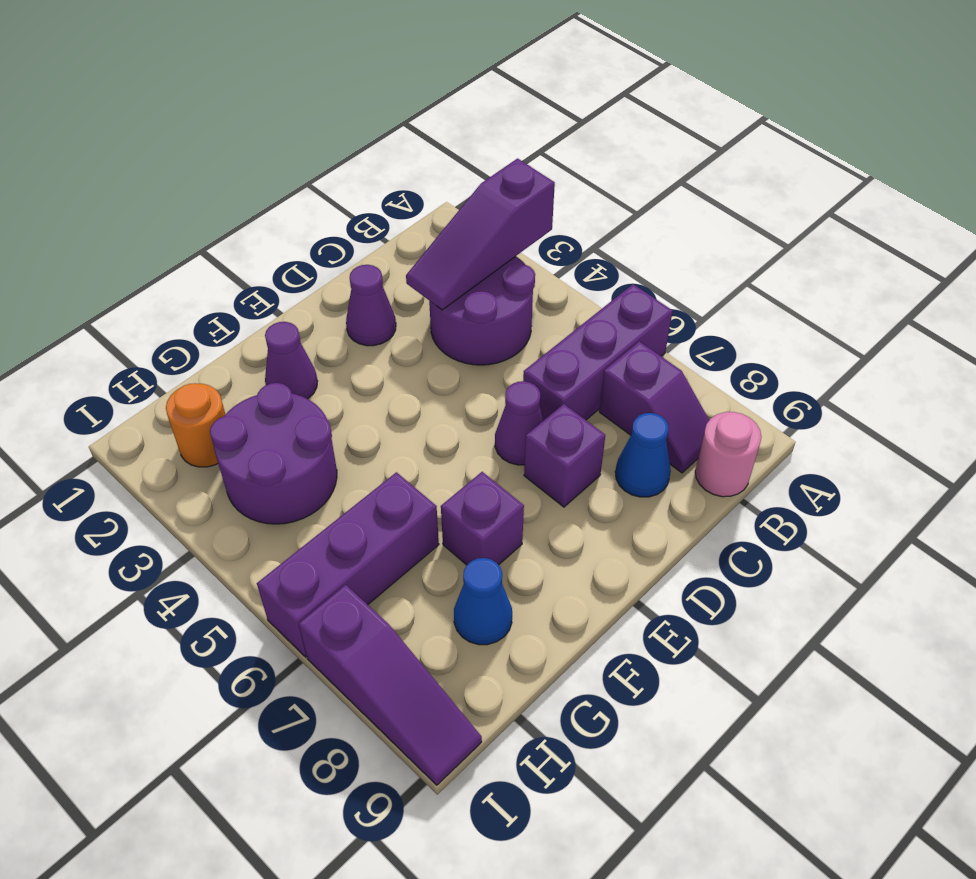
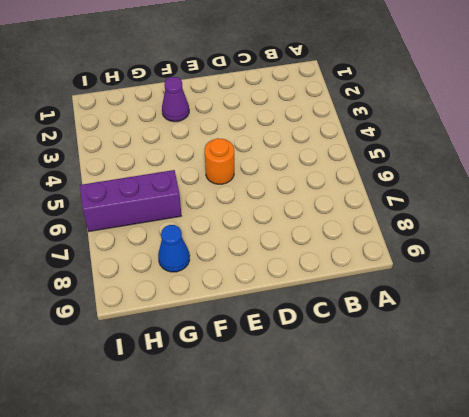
orange 1x1 round brick [205,138,234,184] -> orange 1x1 round brick moved to [166,383,225,467]
none -> purple 1x3 brick [523,284,673,420]
none -> purple 2x2 round brick [429,256,535,365]
none -> purple 1x2 slope [599,341,709,473]

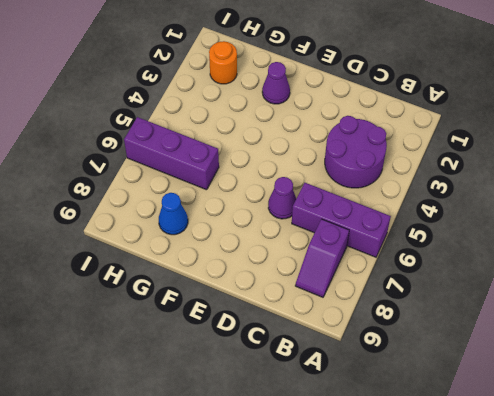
none -> pink 1x1 round brick [695,412,761,497]
none -> blue 1x1 cone [615,413,671,497]
none -> purple 1x1 cone [346,265,396,346]

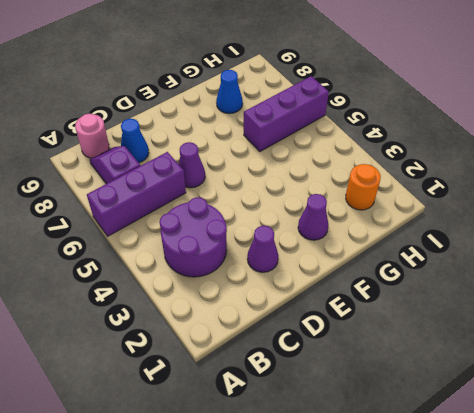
none -> purple 1x1 brick [524,404,605,507]
none -> purple 1x1 brick [441,472,524,565]
none -> purple 2x2 round brick [210,383,337,524]

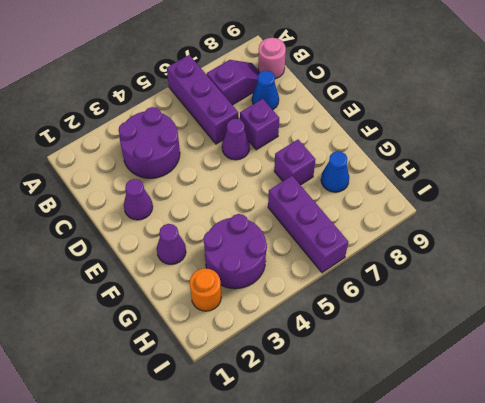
none -> purple 1x3 slope [299,585,482,785]
none -> purple 1x3 slope [406,159,555,310]

